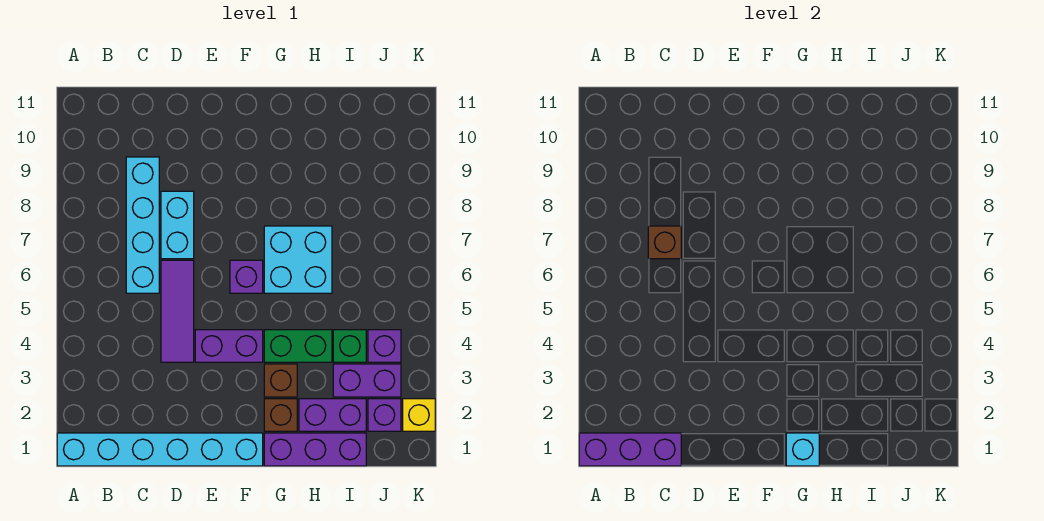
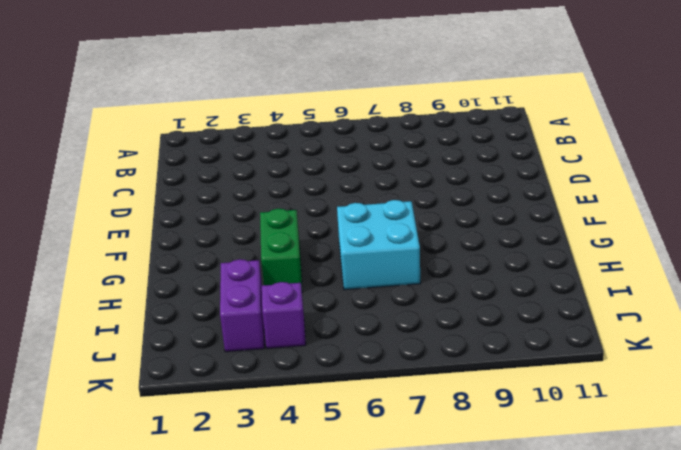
none -> cyan 1x6 brick [57,433,263,466]
none -> cyan 1x4 brick [126,157,159,293]
none -> purple 1x3 tile [161,260,194,362]

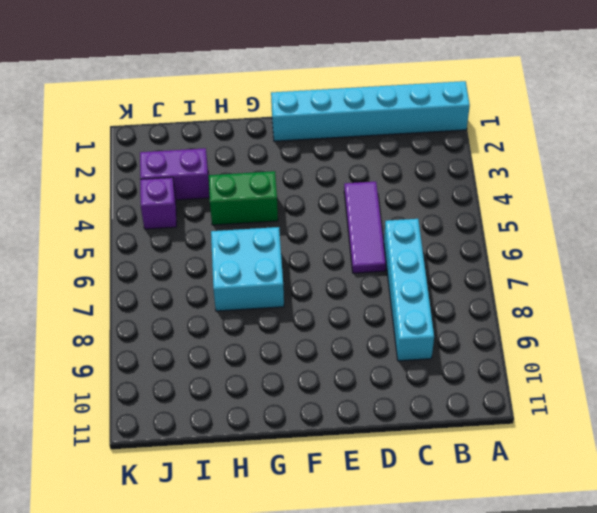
none -> cyan 1x2 brick [161,191,194,259]
none -> purple 1x2 brick [195,330,263,362]
none -> purple 1x1 brick [230,260,263,293]

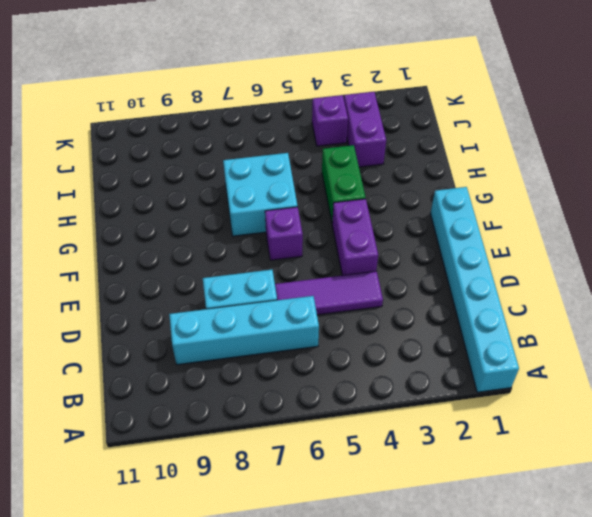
none -> purple 1x3 brick [264,433,366,466]
none -> brown 1x1 brick [264,399,297,431]
none -> brown 1x1 brick [264,364,297,397]

